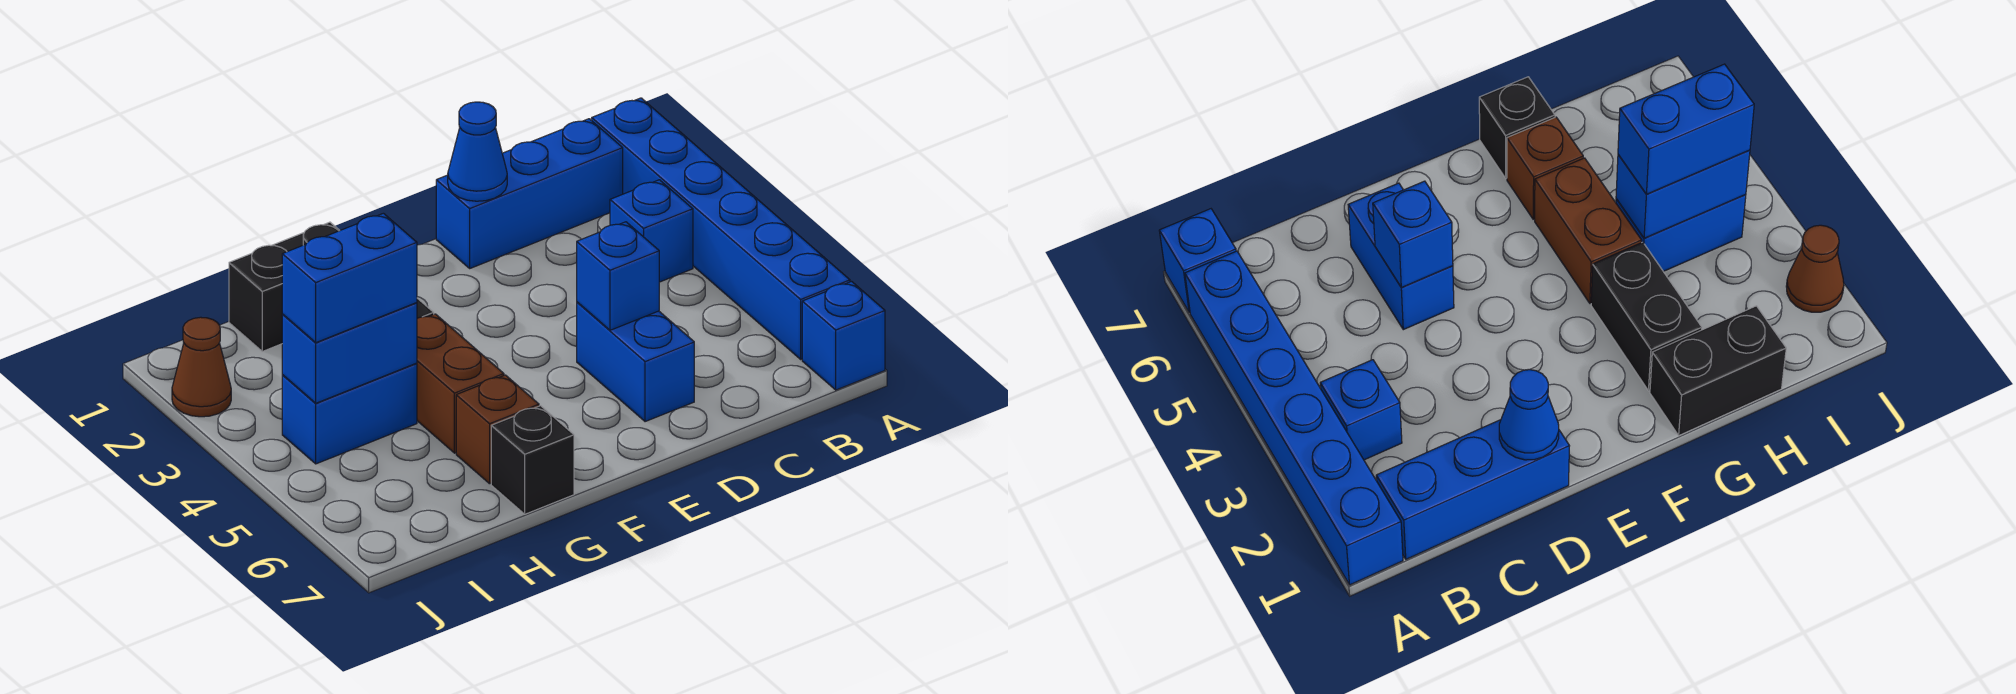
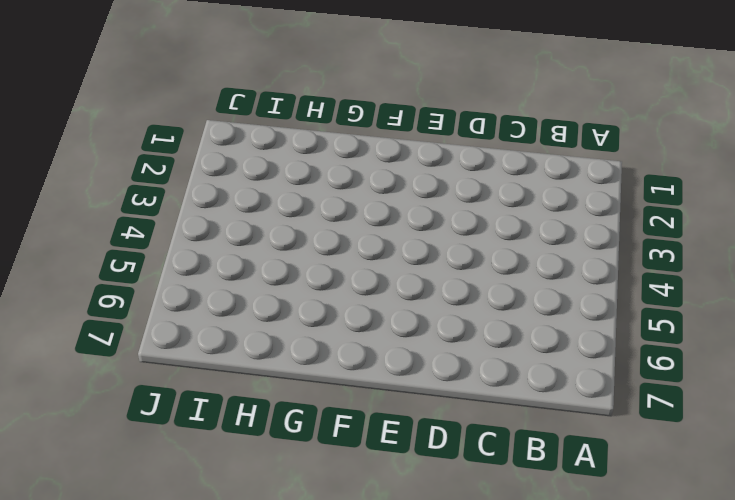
none -> blue 1x6 brick [592,98,850,359]
none -> blue 1x1 brick [802,282,885,390]
none -> blue 1x3 brick [436,119,623,268]

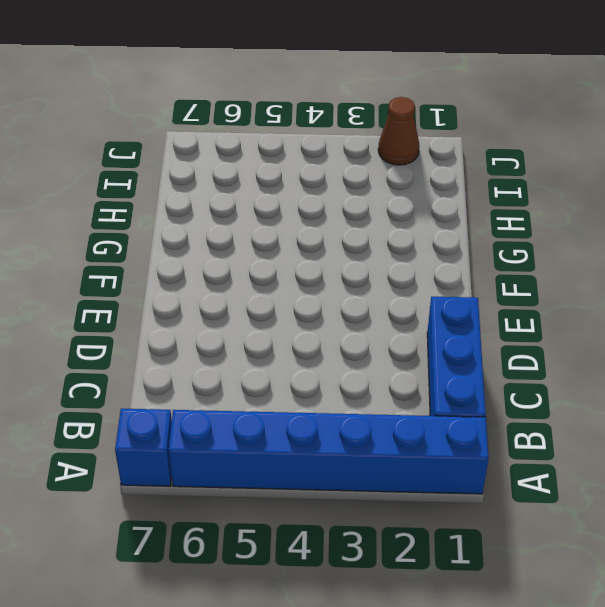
none -> blue 1x1 brick [610,180,693,282]
none -> blue 1x2 brick [577,302,694,422]
none -> black 1x2 brick [229,222,340,351]

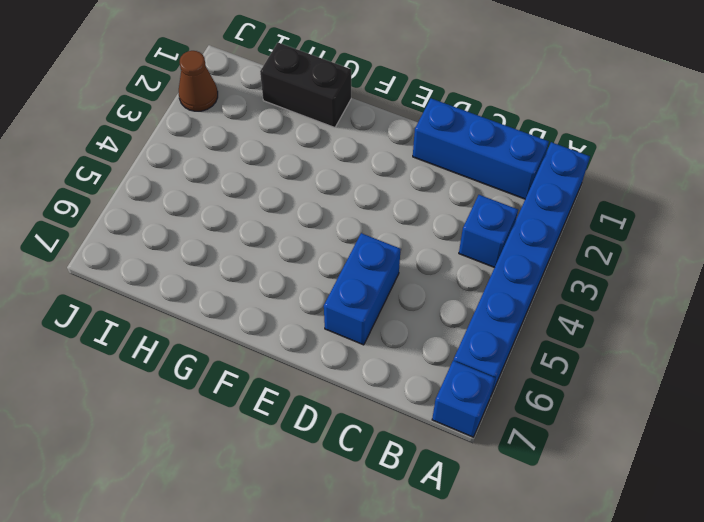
none -> black 1x2 brick [1591,242,1702,391]
none -> brown 1x2 brick [417,314,504,453]
none -> brown 1x1 brick [456,375,539,484]

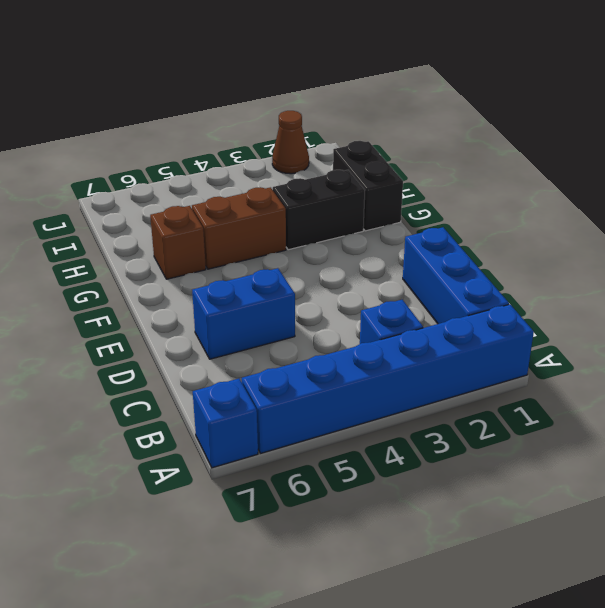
none -> black 1x1 brick [491,406,574,514]
none -> blue 1x2 brick [282,363,417,464]
none -> blue 1x1 cone [448,102,507,201]

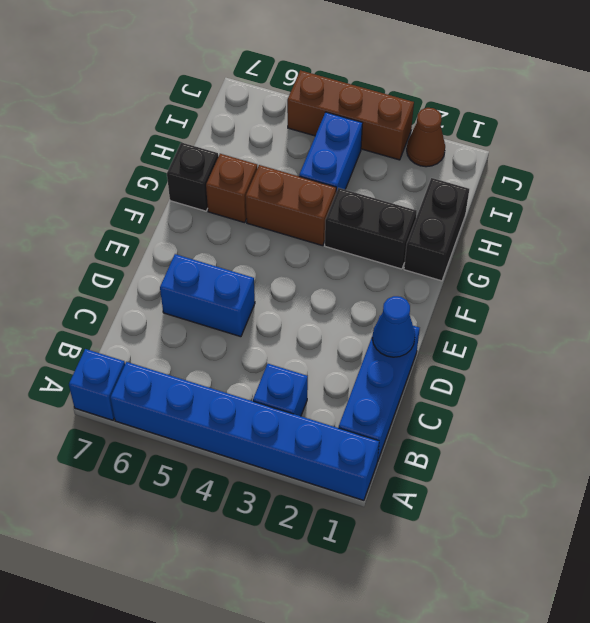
brown 1x3 brick [287,70,414,160] -> none
none -> blue 1x1 brick [577,222,659,330]
none -> blue 1x2 brick [282,303,417,403]
none -> blue 1x2 brick [282,213,417,343]

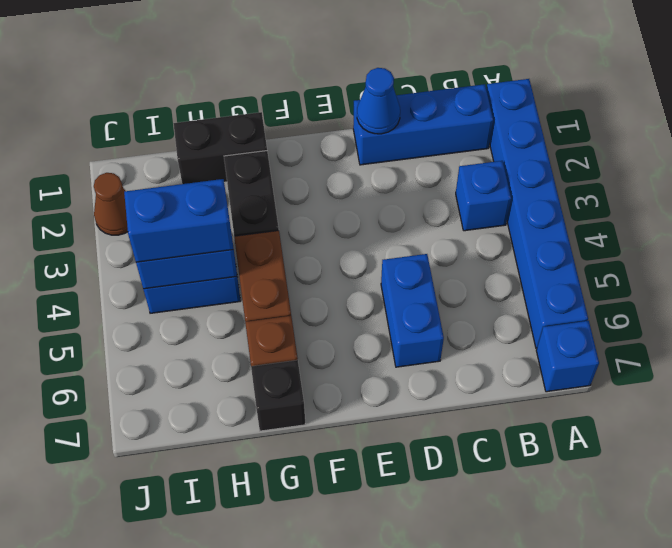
none -> blue 1x1 brick [577,222,659,330]

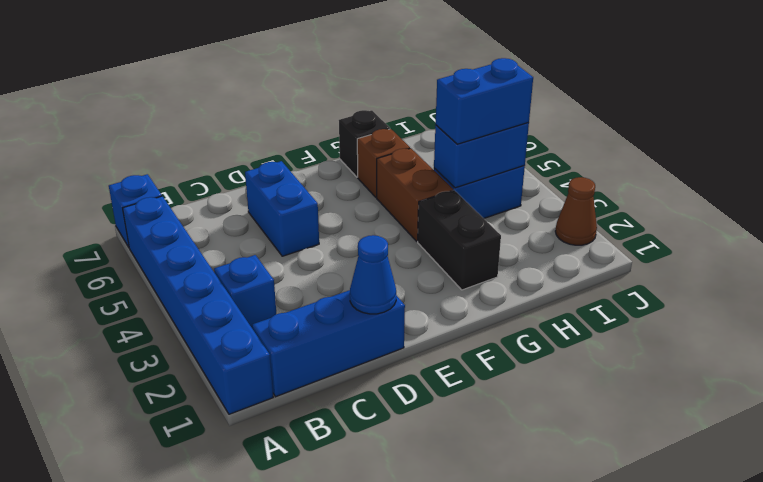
none -> black 1x2 brick [229,222,340,351]
none -> blue 1x1 brick [577,222,659,330]

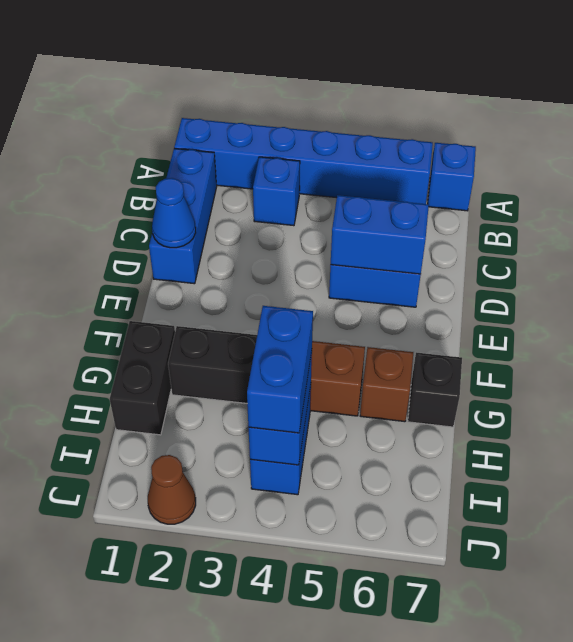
blue 1x2 brick [331,195,429,274] -> blue 1x1 brick [577,222,659,330]

